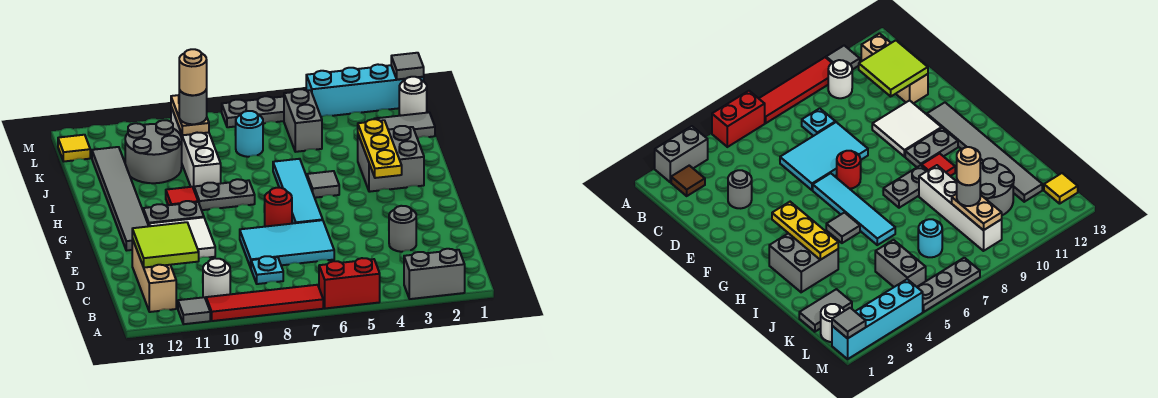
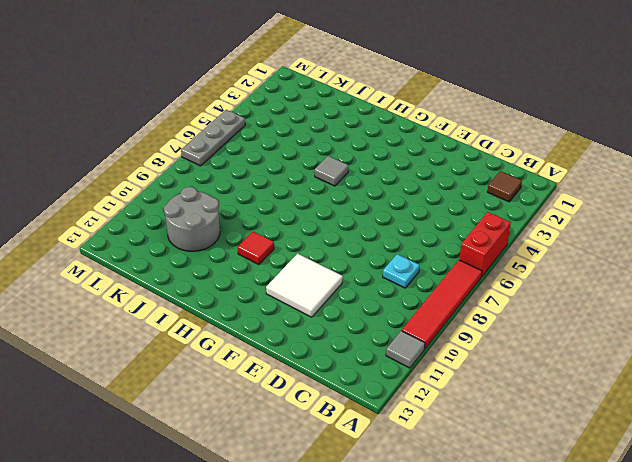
none -> grey 1x2 brick [404,249,465,299]
none -> white 1x1 round brick [203,258,230,299]
none -> tan 1x3 brick [132,239,176,312]
none -> grey 1x1 round brick [389,206,416,252]

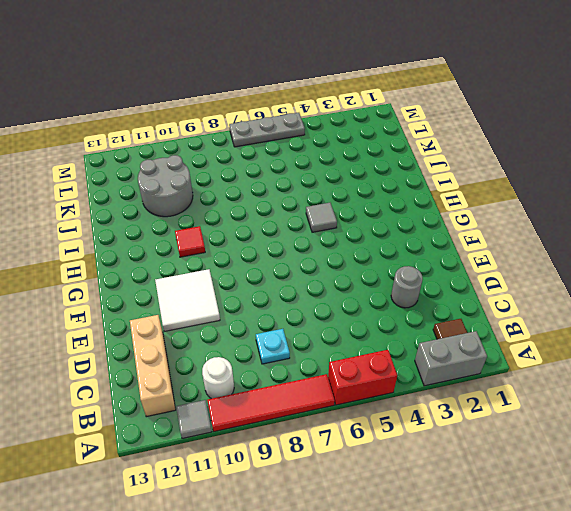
none -> cyan 2x3 tile [240,220,334,268]
none -> cyan 1x4 tile [273,159,323,223]
none -> red 1x1 round brick [265,188,292,227]
none -> grey 1x6 tile [92,147,149,251]

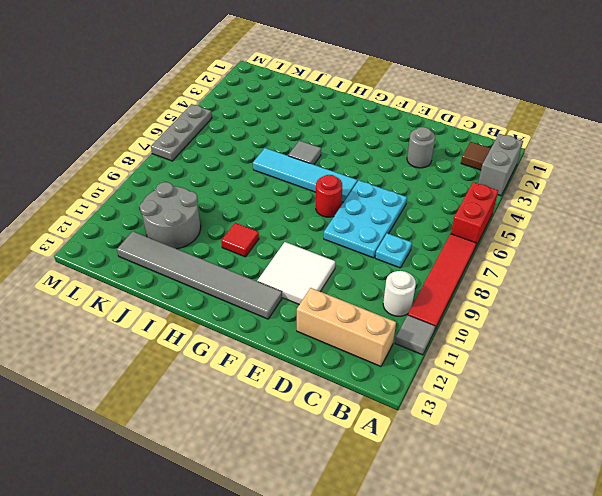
cyan 2x3 plate [324,180,407,258] -> cyan 2x3 tile [240,220,334,268]
none -> grey 1x2 plate [143,201,204,225]
none -> grey 2x2 brick [358,126,424,192]
none -> grey 1x2 plate [194,179,255,210]
none -> white 1x4 brick [171,107,221,189]

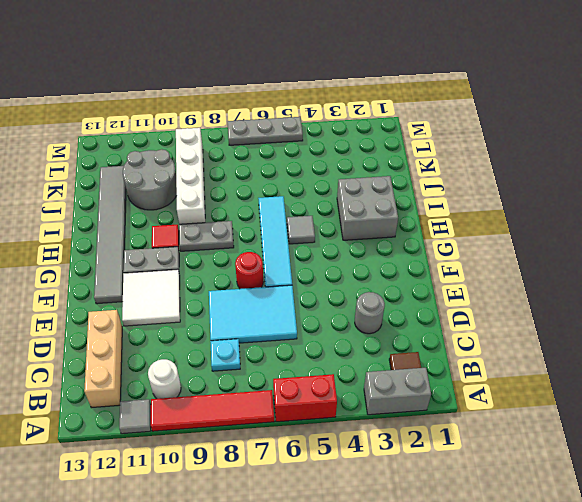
none -> grey 1x2 tile [375,112,435,138]
none -> grey 1x2 brick [284,89,322,152]
none -> cyan 1x1 round brick [236,111,263,157]
none -> white 1x1 round brick [399,77,427,116]

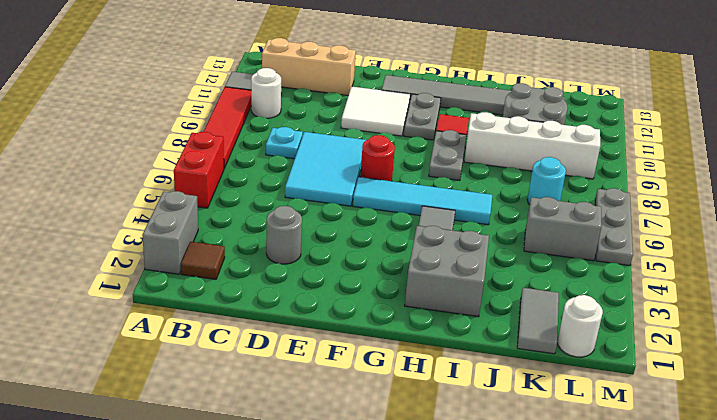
none -> yellow 1x1 tile [58,135,90,161]
none -> cyan 1x4 brick [306,64,424,117]
none -> lime 2x2 tile [132,222,199,268]
none -> yellow 1x3 plate [358,119,402,178]

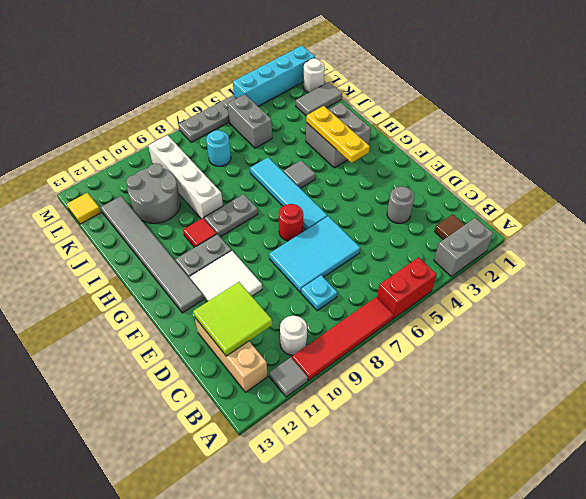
none -> tan 1x2 plate [171,95,209,135]
none -> grey 1x1 tile [391,53,424,80]
none -> grey 1x1 round brick [179,89,207,124]
none -> tan 1x1 round brick [179,49,207,95]

